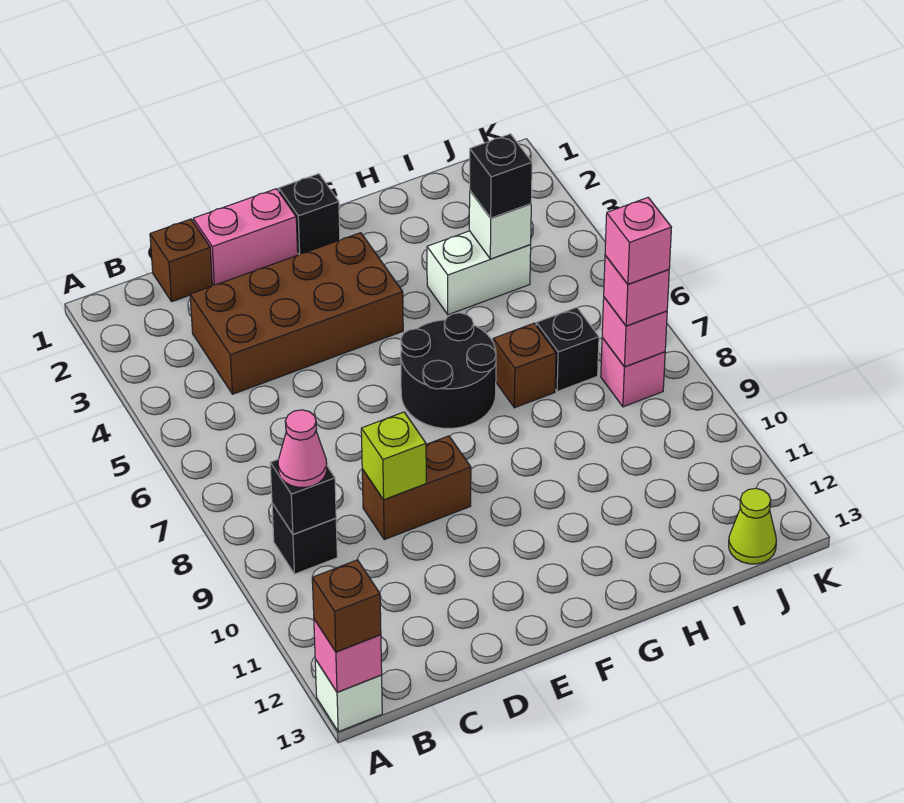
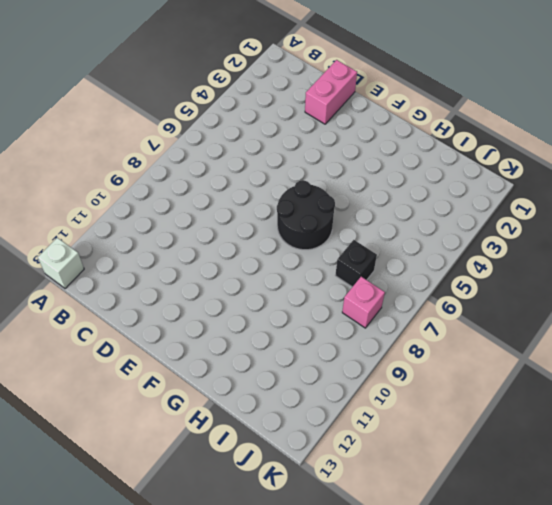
pink 1x2 brick [305,60,357,124] -> pink 1x2 brick turned to [193,189,298,285]
none -> black 1x1 brick [272,503,337,574]
none -> brown 1x1 brick [150,219,212,302]
none -> brown 2x4 brick [190,233,403,394]

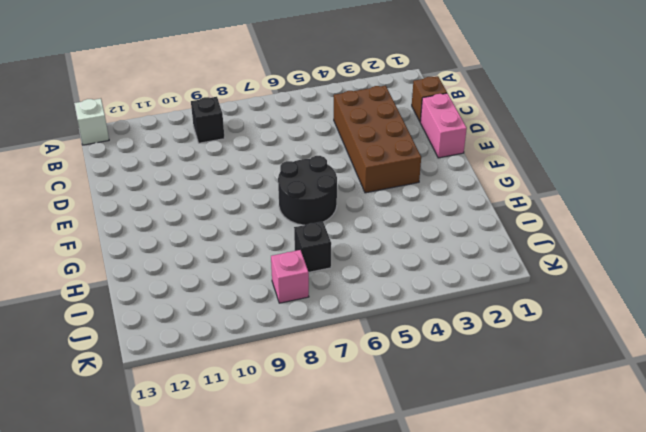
none -> brown 1x2 brick [362,436,471,540]
none -> black 1x1 brick [279,174,340,255]
none -> white 1x2 brick [427,231,531,315]

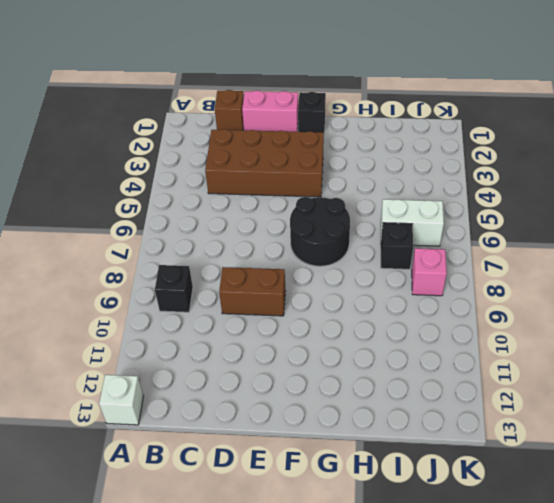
white 1x2 brick [381,199,444,246] -> white 1x2 brick moved to [427,231,531,315]
none -> brown 1x1 brick [493,323,556,408]
none -> lime 1x1 cone [729,488,776,564]
none -> pink 1x1 brick [314,619,382,692]

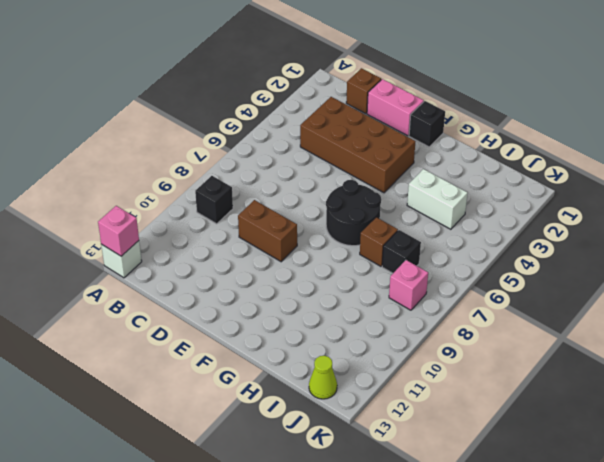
none -> black 1x1 brick [270,459,336,534]
none -> lime 1x1 brick [361,412,426,500]
none -> white 1x1 brick [469,191,531,259]

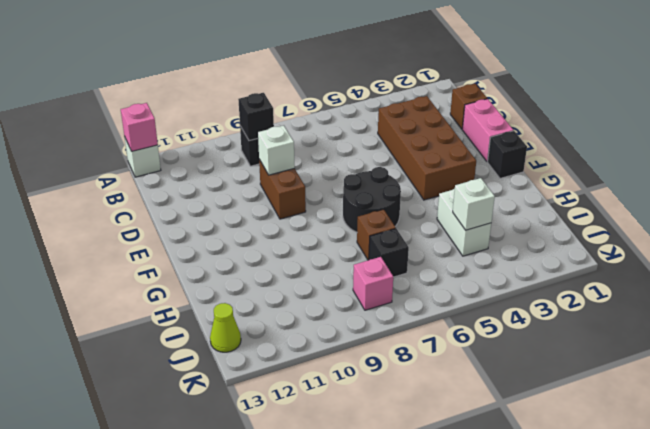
white 1x1 brick [258,126,295,175] -> lime 1x1 brick [361,412,426,500]
none -> pink 1x1 brick [602,297,667,367]
none -> brown 1x1 brick [312,560,381,652]
none -> pink 1x1 cone [278,410,327,487]

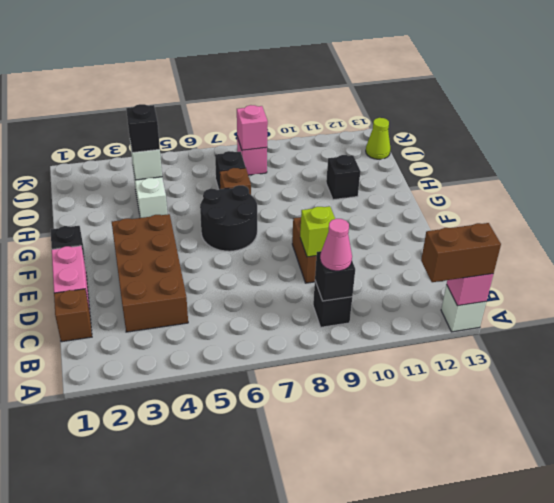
brown 1x2 brick [421,223,501,282] -> brown 1x1 brick [312,560,381,652]
black 1x1 brick [326,155,360,200] -> none
none -> pink 1x1 brick [604,255,669,326]
none -> pink 1x1 brick [605,198,672,284]

